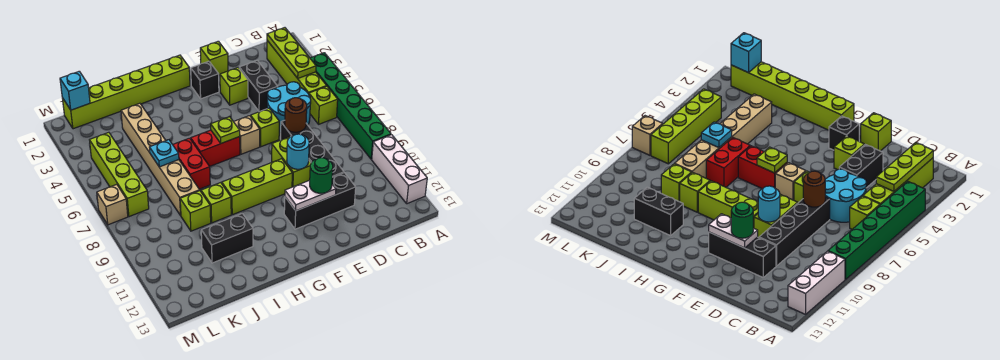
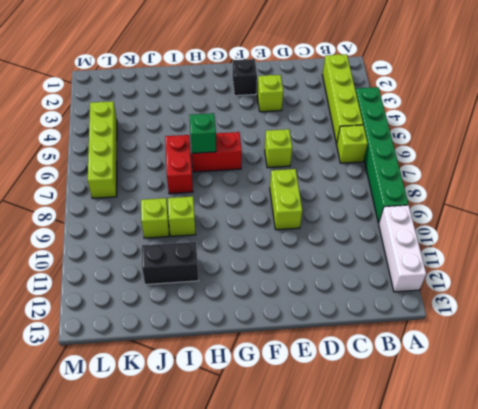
green 1x1 brick [189,113,216,153] -> none
none -> cyan 2x2 round brick [267,82,311,133]
none -> black 1x2 brick [239,60,277,112]
none -> black 1x4 brick [281,120,344,177]
none -> black 1x3 brick [284,173,356,229]

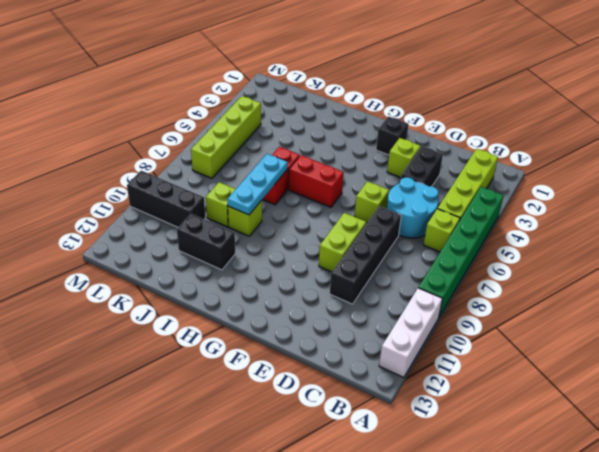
cyan 1x3 plate [228,154,288,215] -> none
black 1x3 brick [127,171,205,227] -> black 1x3 brick moved to [284,173,356,229]
none -> lime 1x1 brick [200,41,228,75]
none -> tan 1x1 brick [234,116,260,154]
none -> lime 1x3 brick [222,159,292,215]
none -> lime 1x6 brick [62,55,190,129]

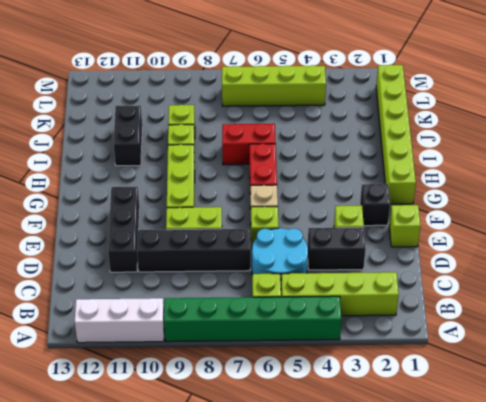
none -> tan 1x6 brick [121,103,200,215]
none -> tan 1x1 brick [97,184,128,225]
none -> lime 1x3 plate [267,28,316,78]
none -> brown 1x1 round brick [285,98,307,132]

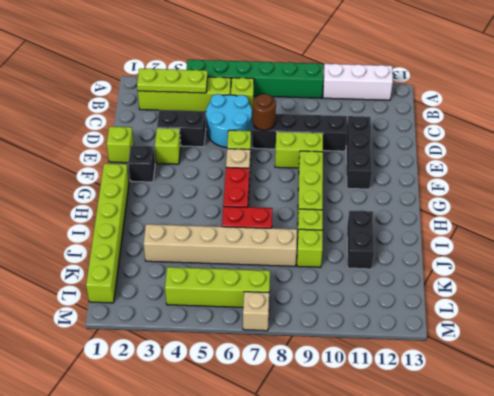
none -> cyan 1x1 round brick [287,134,309,169]
none -> white 1x2 plate [285,180,336,211]
none -> lime 1x1 plate [211,117,240,143]
none -> cyan 1x1 plate [149,140,179,167]

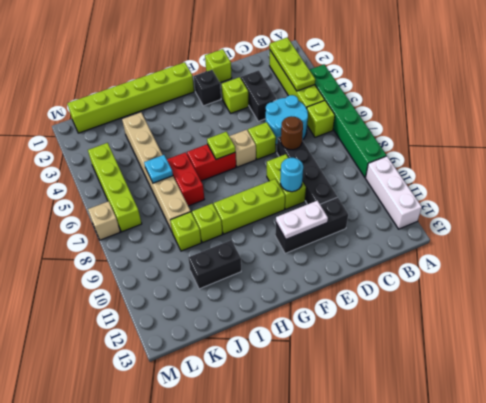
none -> cyan 1x1 brick [60,71,90,110]
none -> green 1x1 round brick [310,158,333,193]

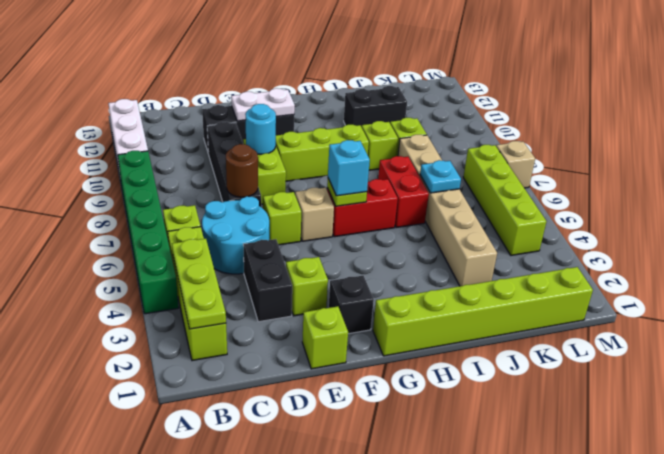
cyan 1x1 brick [328,140,370,196] -> cyan 1x1 brick moved to [60,71,90,110]
none -> green 1x1 round brick [310,158,333,193]

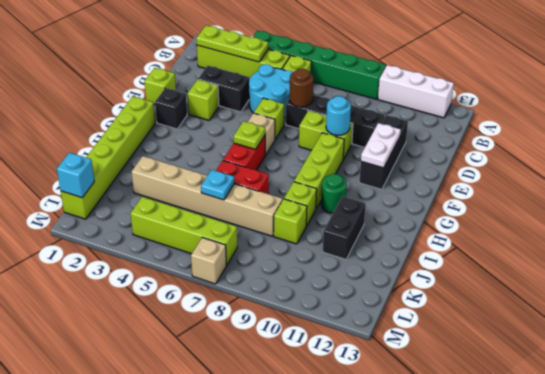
green 1x1 round brick [321,174,347,213] -> green 1x1 round brick moved to [310,158,333,193]

